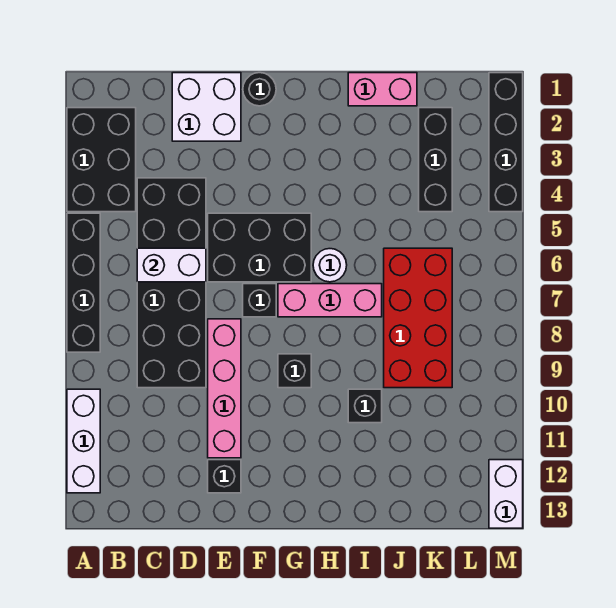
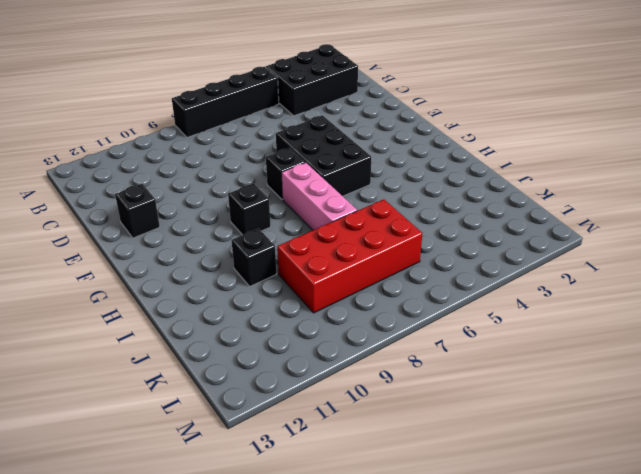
none -> white 1x3 brick [67,389,100,493]
none -> black 2x6 brick [137,178,206,388]
none -> white 2x2 brick [172,73,241,141]

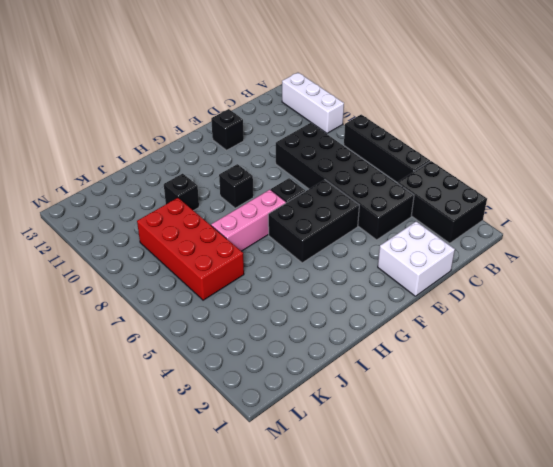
none -> pink 1x4 brick [208,319,241,458]
none -> black 1x1 round brick [243,73,276,106]
none -> white 1x1 round brick [313,249,347,282]

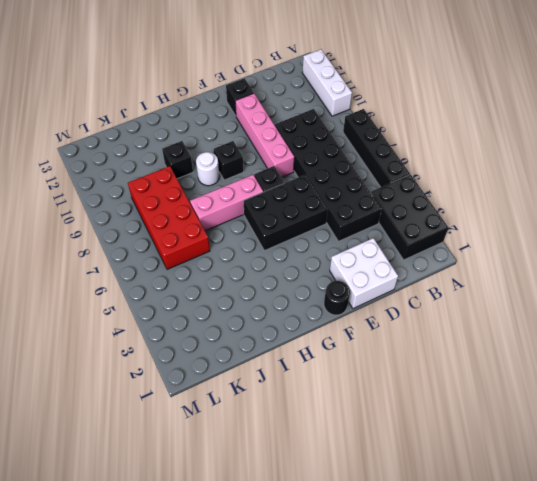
white 1x1 round brick [196,152,219,186] -> white 1x1 round brick moved to [313,249,347,282]
none -> pink 1x2 brick [348,73,417,106]
none -> black 1x3 brick [419,108,452,212]
none -> black 1x4 brick [489,73,523,212]

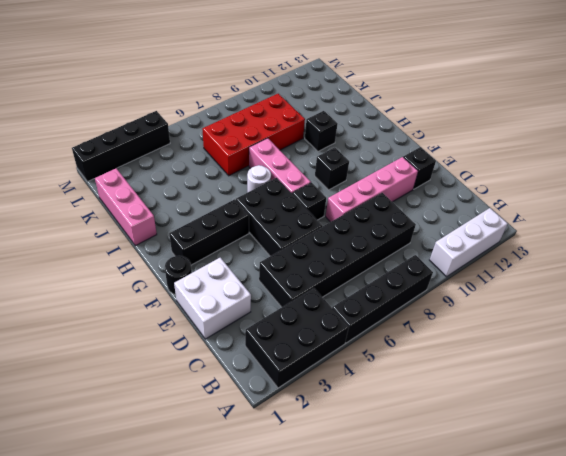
black 1x3 brick [169,199,249,265] -> black 1x3 brick moved to [419,108,452,212]
pink 1x3 brick [95,168,157,246] -> pink 1x2 brick [348,73,417,106]
none -> white 1x2 brick [489,460,523,528]
none -> white 1x2 brick [137,248,206,282]

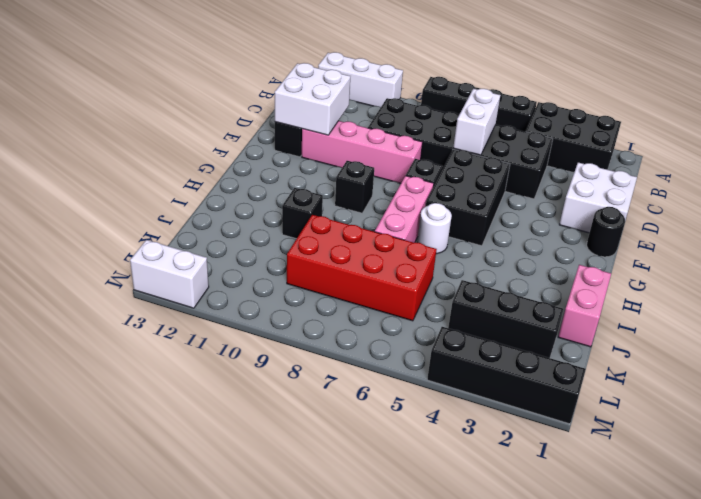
white 2x2 brick [275,63,350,135] -> none

